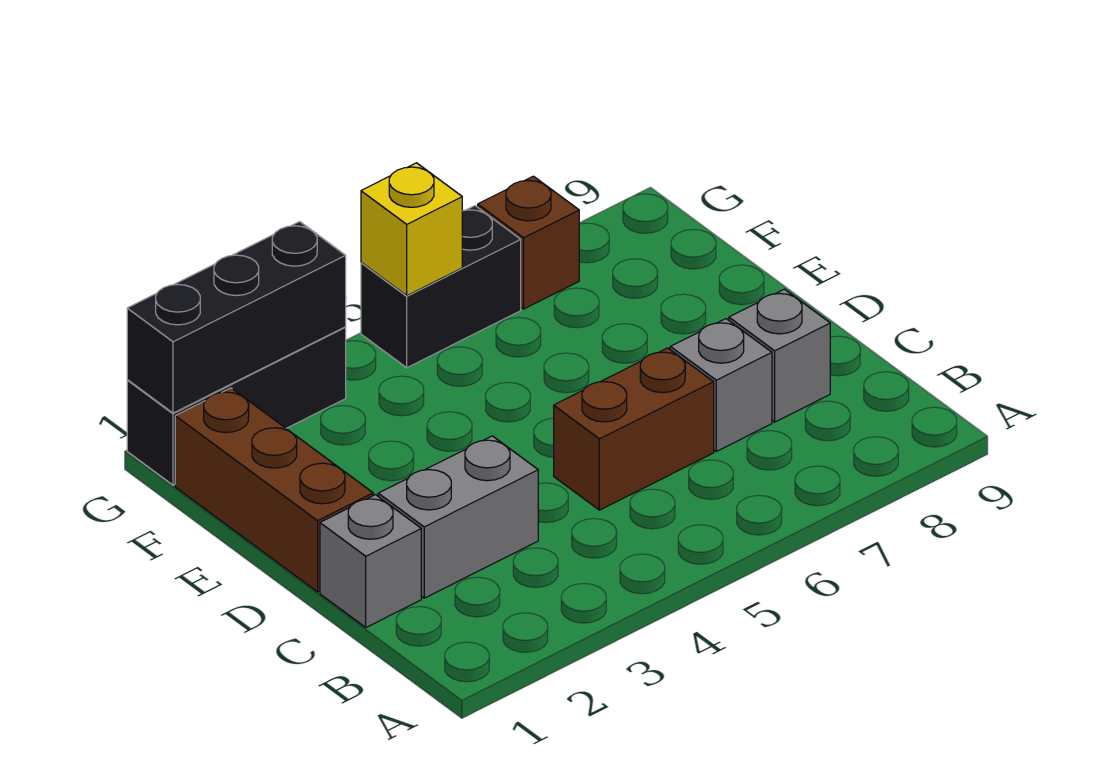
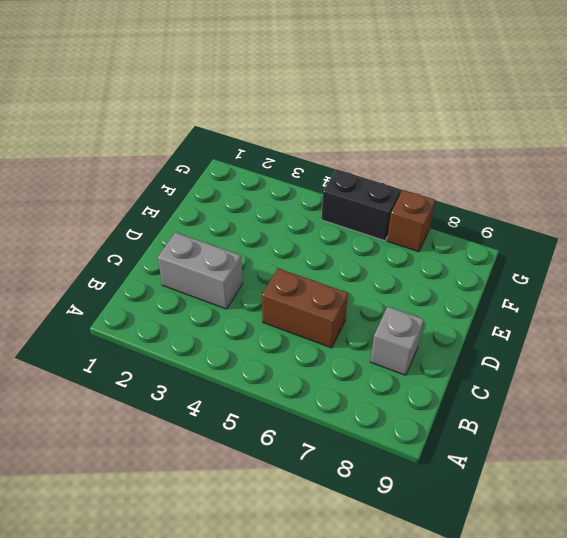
none -> grey 1x1 brick [320,495,421,627]
none -> grey 1x1 brick [670,319,772,451]

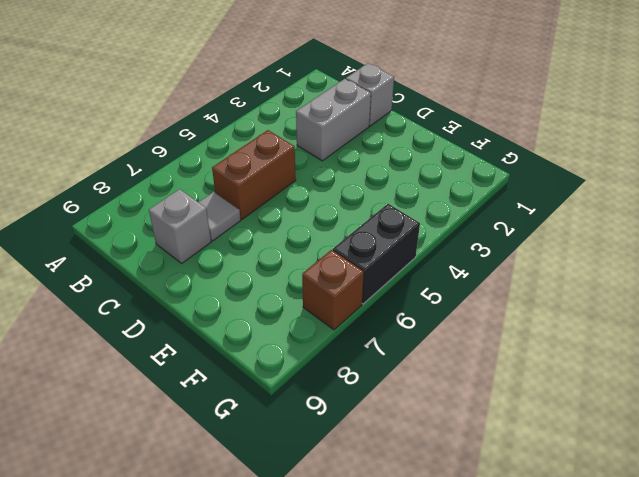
grey 1x1 tile [199,192,241,241] -> grey 1x1 brick [670,319,772,451]
none -> brown 1x3 brick [175,388,373,592]
none -> black 1x3 brick [127,327,346,485]

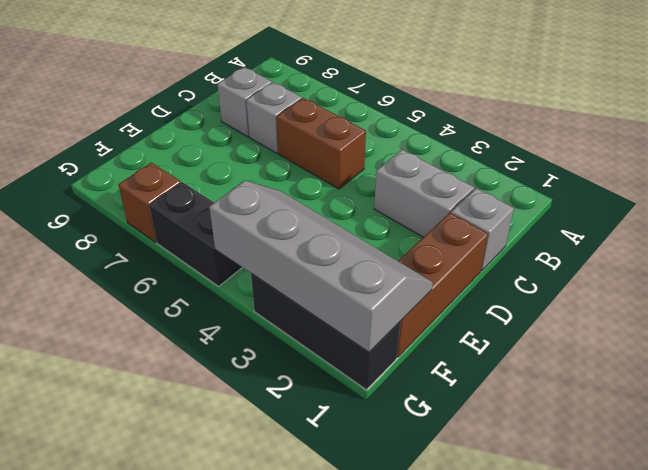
grey 2x4 slope [209,181,433,352] -> black 1x3 brick [127,222,346,413]
none -> yellow 1x1 brick [361,163,462,296]

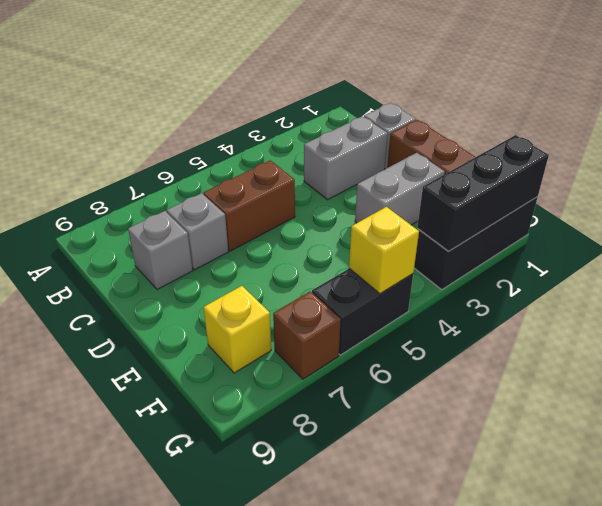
grey 1x2 brick [355,153,445,225] -> none
yellow 1x1 brick [203,286,271,373] -> none

